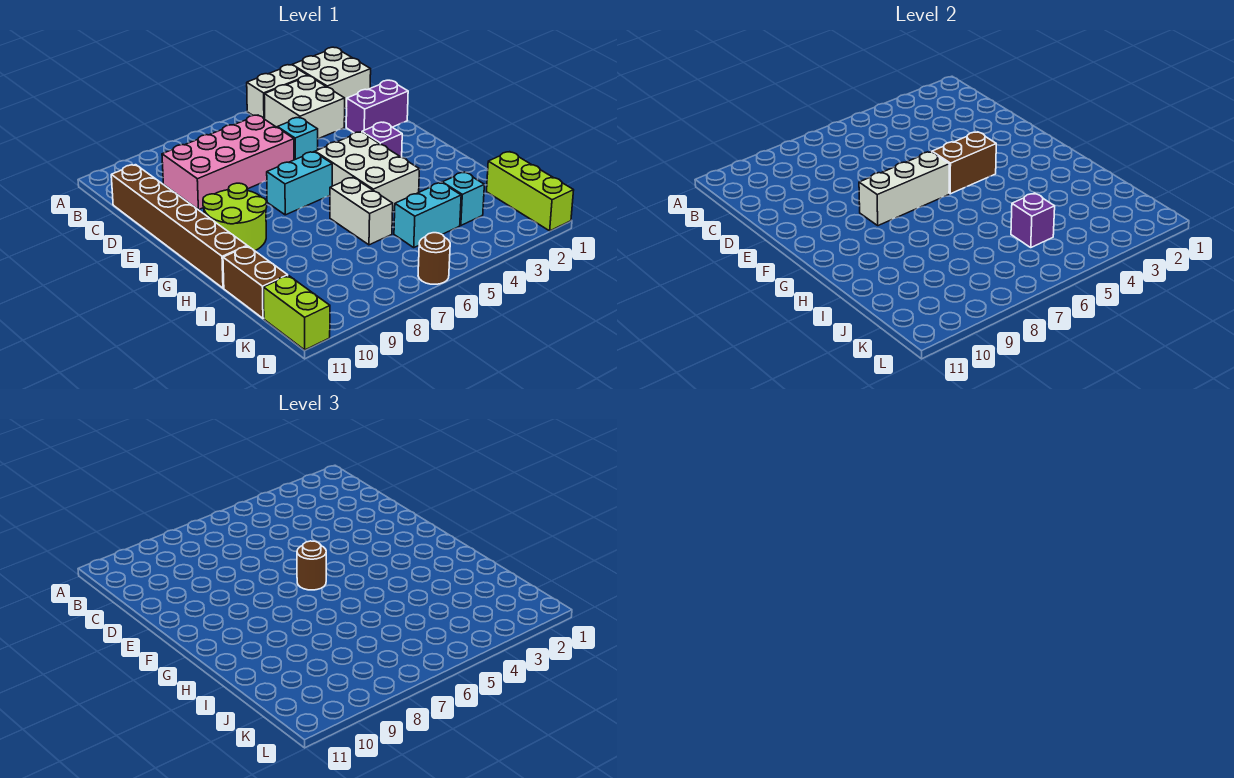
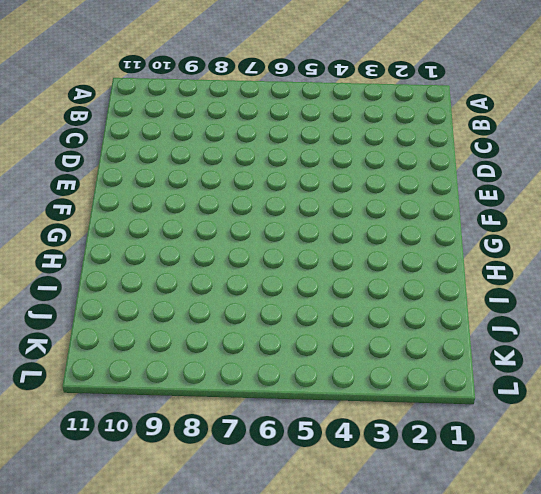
none -> white 2x2 brick [292,47,371,108]
none -> white 1x2 brick [247,65,308,119]
none -> white 2x2 brick [264,76,345,139]

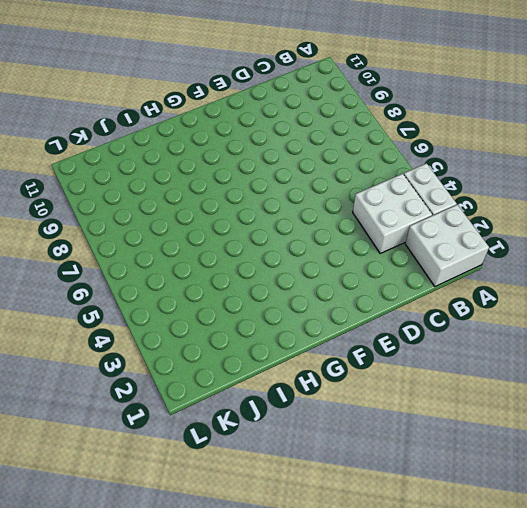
none -> pink 2x4 brick [162,115,294,210]
none -> brown 1x6 brick [111,165,247,288]
none -> purple 1x2 brick [346,80,408,133]

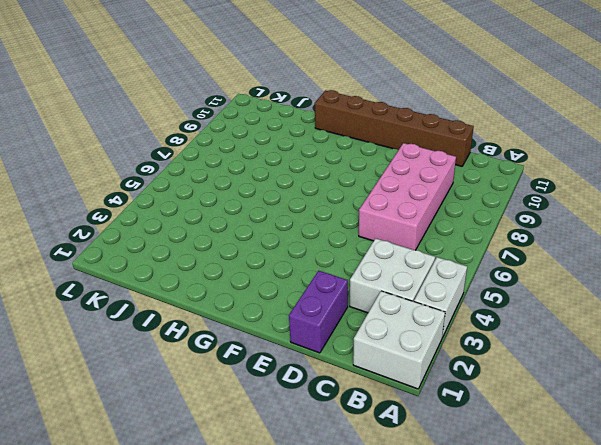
none -> cyan 1x1 brick [277,117,318,160]
none -> purple 1x1 brick [362,122,402,157]
none -> white 2x3 brick [315,132,420,211]

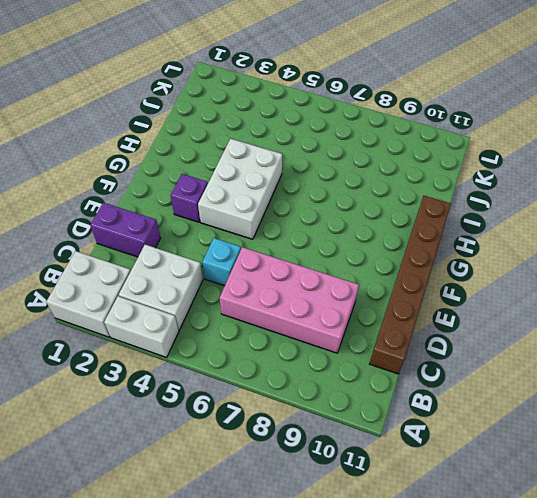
none -> cyan 1x2 brick [267,152,332,215]
none -> lime 2x2 round brick [203,183,267,251]
none -> white 1x2 brick [330,177,393,245]

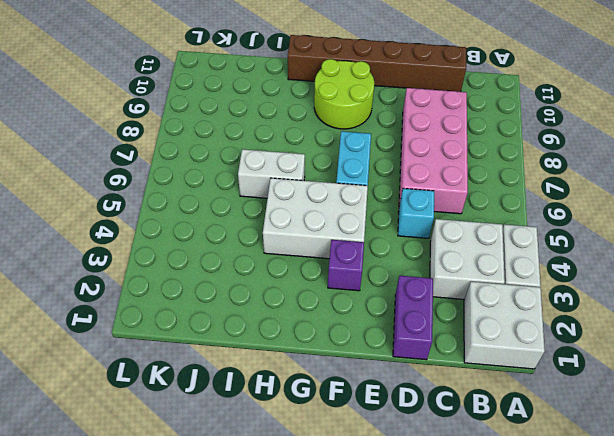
none -> brown 1x2 brick [223,246,288,318]
none -> lime 1x3 brick [487,152,574,231]
none -> cyan 1x1 brick [442,172,484,225]

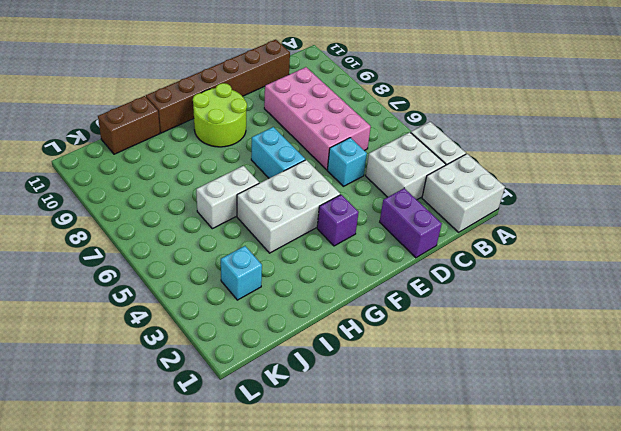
none -> lime 1x3 brick [487,152,574,231]
none -> cyan 1x2 brick [394,182,461,247]
none -> lime 1x2 brick [263,276,330,350]

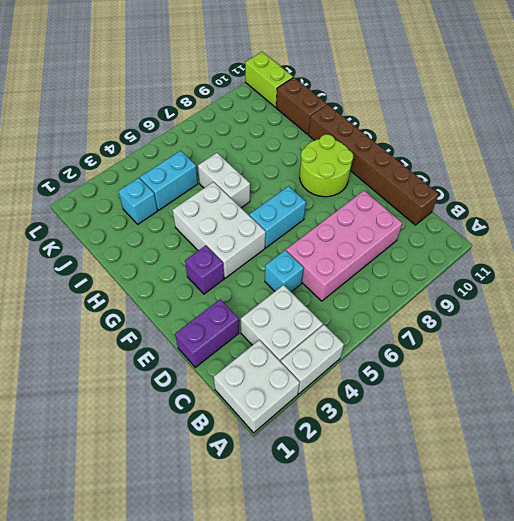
none -> lime 1x3 brick [487,152,574,231]
none -> brown 1x1 round brick [418,233,450,284]
none -> brown 1x2 brick [932,132,996,194]

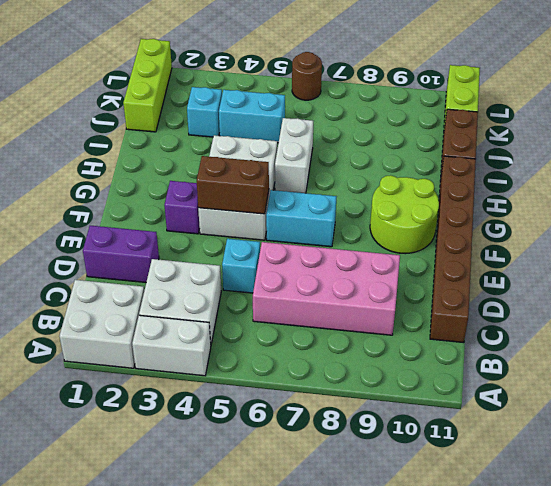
none -> white 1x3 brick [859,152,949,226]
none -> purple 1x1 brick [1011,193,1055,247]
none -> brown 1x1 round brick [297,541,326,590]

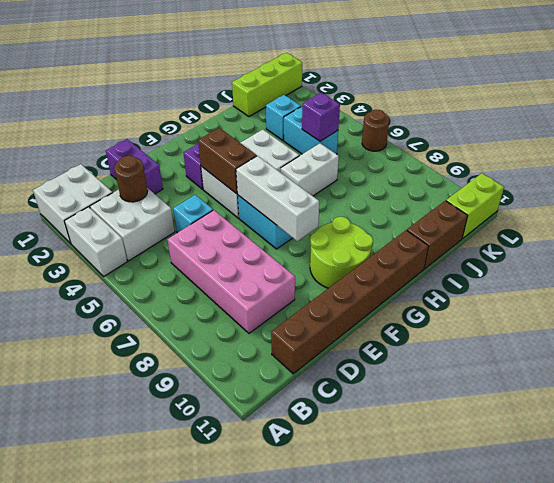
brown 1x1 round brick [114,156,148,202] -> brown 1x1 round brick moved to [297,541,326,590]

